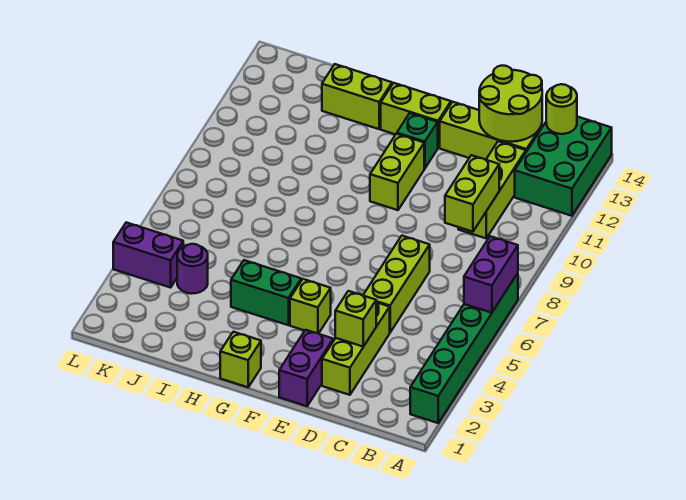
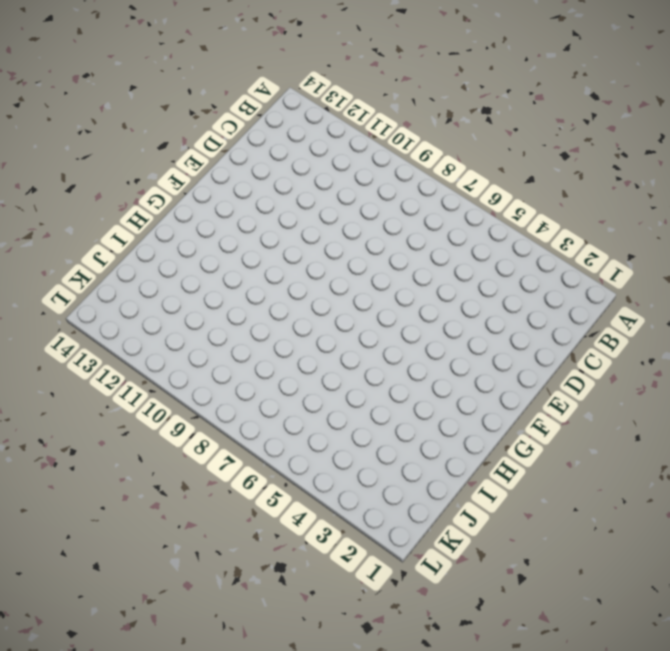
none -> green 1x6 brick [410,273,518,423]
none -> green 2x3 brick [515,117,612,216]
none -> lime 1x3 brick [458,141,526,238]

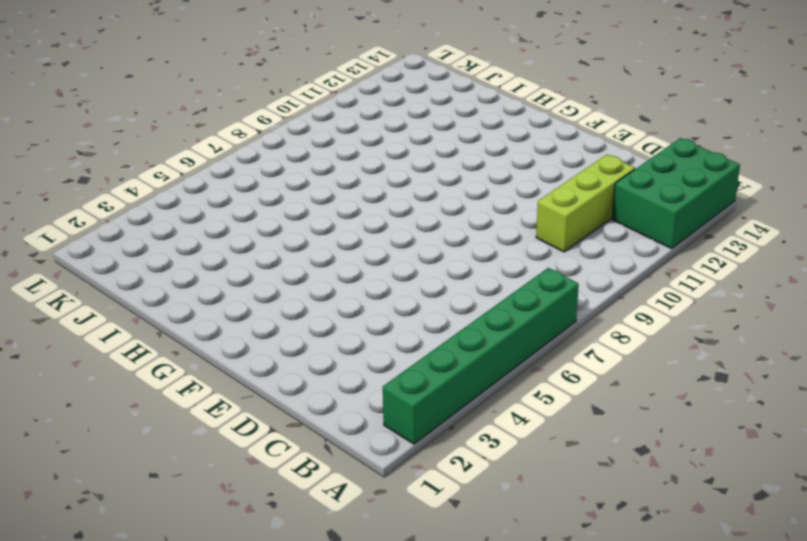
none -> lime 1x3 brick [440,102,539,160]
none -> lime 1x3 brick [322,303,390,395]
none -> lime 1x3 brick [363,236,430,332]

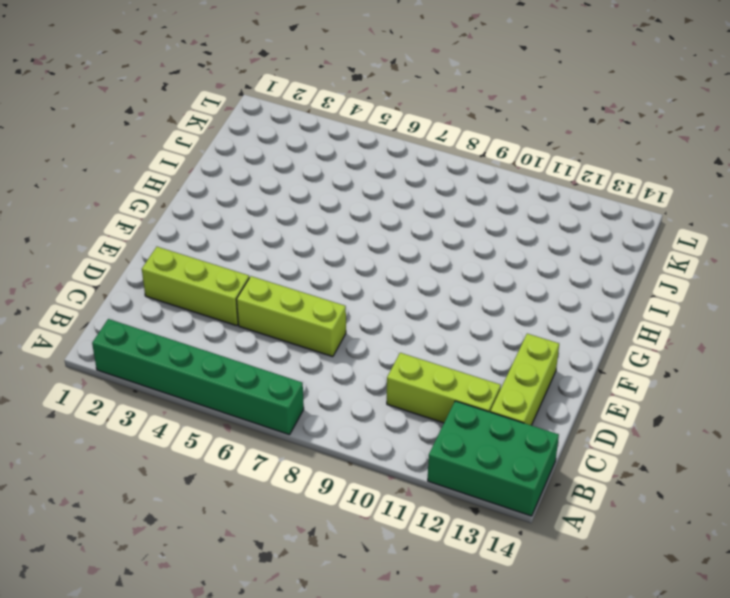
none -> purple 1x2 brick [279,330,333,406]
none -> lime 1x1 brick [290,279,331,334]
none -> lime 1x2 brick [370,134,424,210]

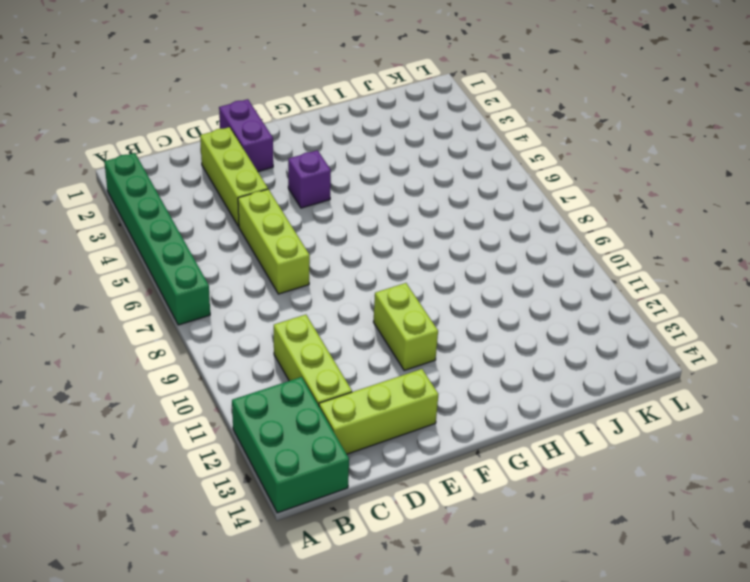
purple 1x1 brick [288,150,331,208] -> lime 1x1 brick [290,279,331,334]
none -> green 1x1 brick [397,113,438,169]
none -> lime 1x2 brick [381,83,451,148]
none -> lime 1x1 brick [220,332,261,387]

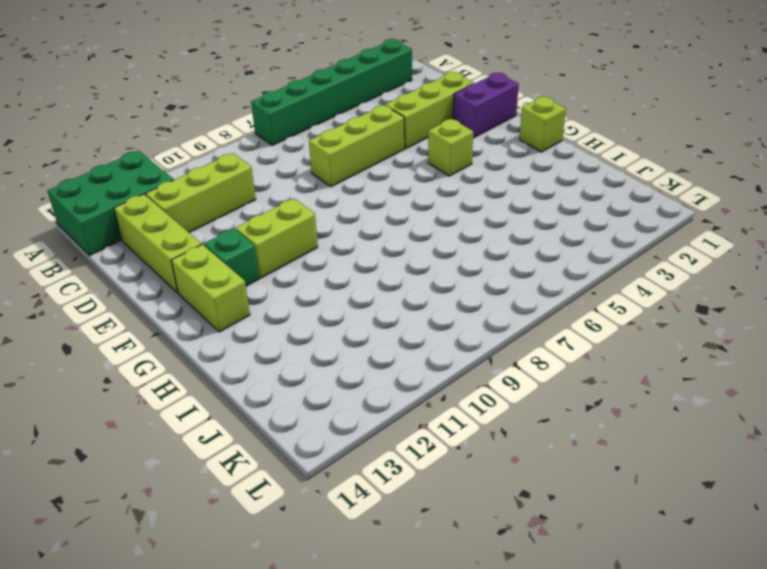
none -> green 1x2 brick [231,260,301,325]
none -> lime 1x2 brick [322,64,392,129]
none -> purple 1x1 round brick [177,244,208,294]

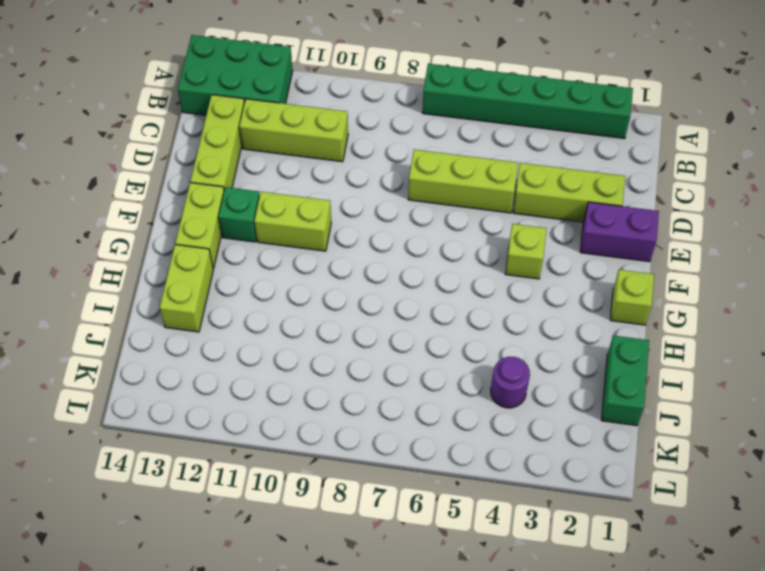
green 1x2 brick [602,335,649,426] -> green 1x2 brick moved to [231,260,301,325]
none -> purple 1x2 brick [113,222,183,288]
none -> purple 1x2 brick [464,236,518,313]
none -> lime 1x1 round brick [546,84,577,134]

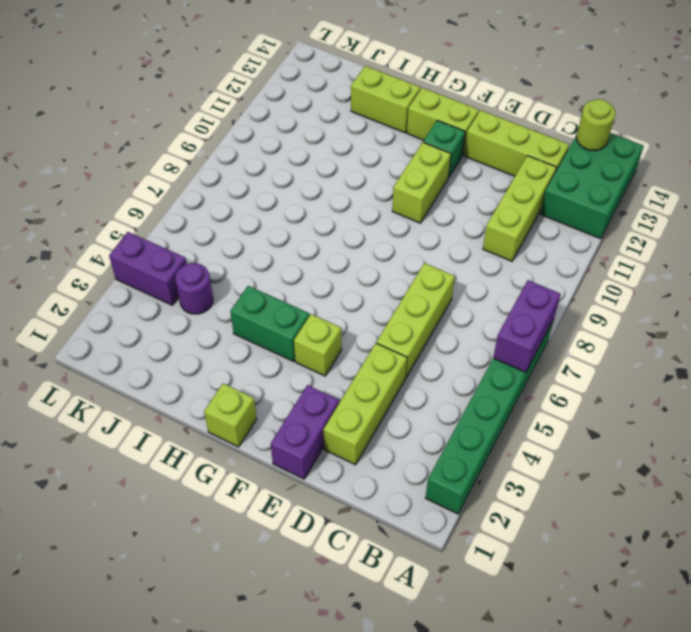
none -> lime 1x2 brick [445,155,499,232]
none -> lime 2x2 round brick [479,66,542,142]
none -> lime 1x1 brick [335,291,376,347]

